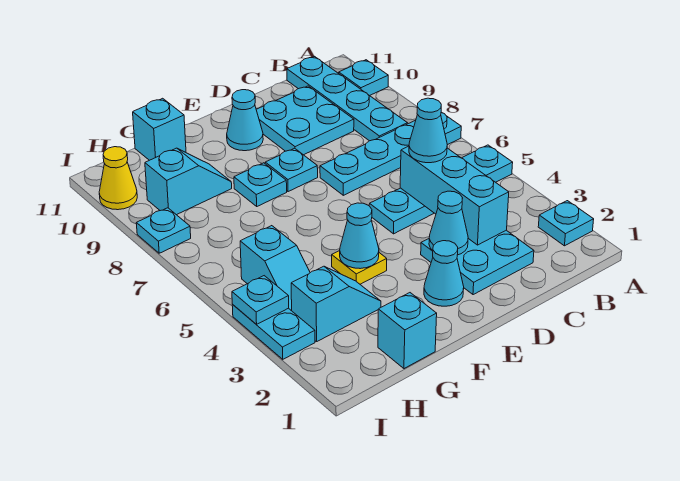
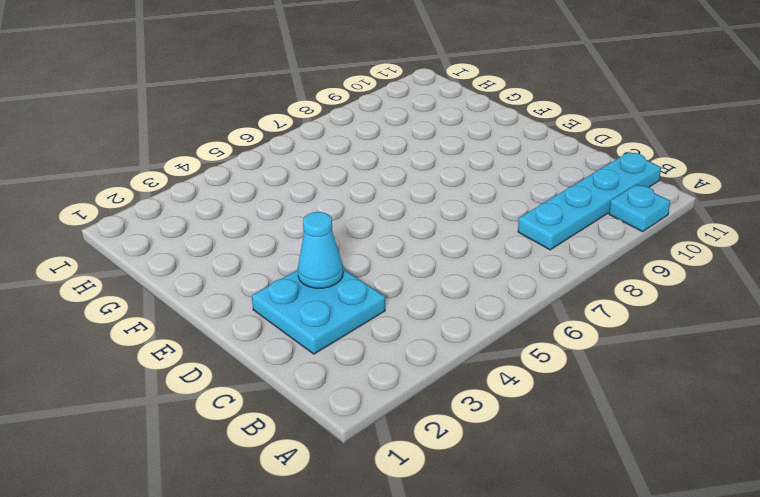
none -> cyan 1x1 plate [538,201,594,246]
none -> cyan 1x4 plate [369,145,513,234]
none -> cyan 1x4 plate [320,112,461,195]

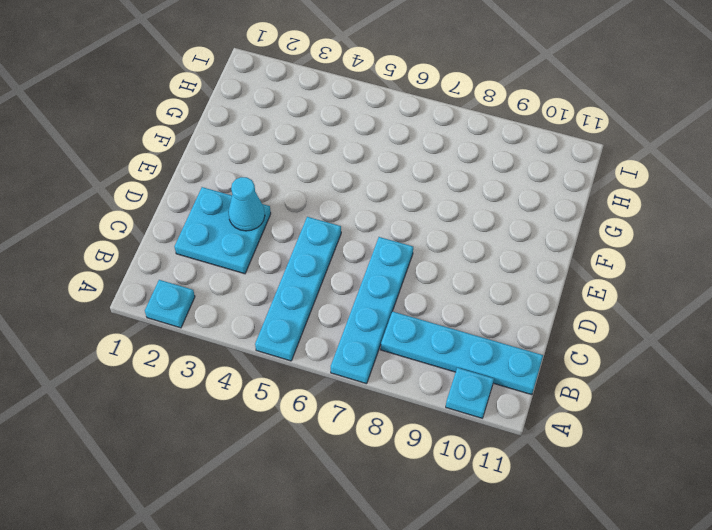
none -> cyan 2x2 plate [256,86,354,155]
none -> cyan 1x1 cone [424,241,464,306]
none -> cyan 1x1 plate [265,148,318,192]

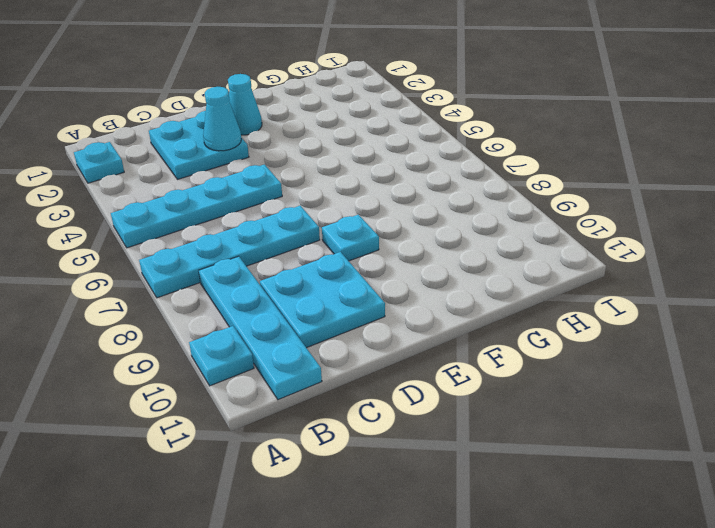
none -> cyan 1x1 cone [227,90,263,151]
none -> yellow 1x1 plate [332,251,387,284]
none -> cyan 1x1 plate [234,163,287,206]

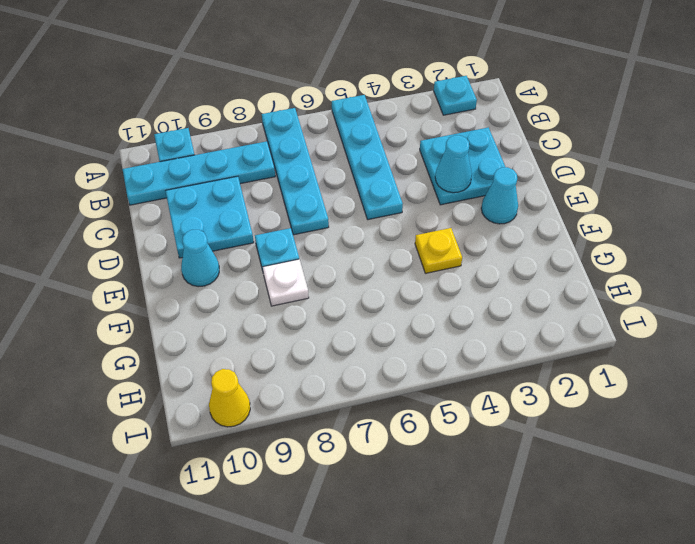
white 1x1 plate [263,259,309,306] -> cyan 1x1 plate [234,163,287,206]
none -> cyan 1x1 brick [378,293,437,369]
none -> cyan 1x2 slope [291,266,381,342]
none -> cyan 1x2 slope [145,148,232,215]

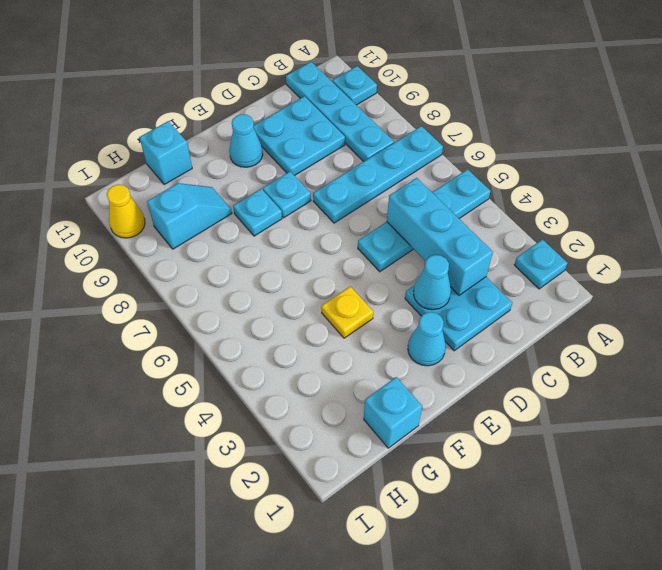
none -> cyan 1x2 slope [291,266,381,342]
none -> cyan 1x2 slope [240,226,310,311]
none -> cyan 1x2 plate [232,305,315,359]

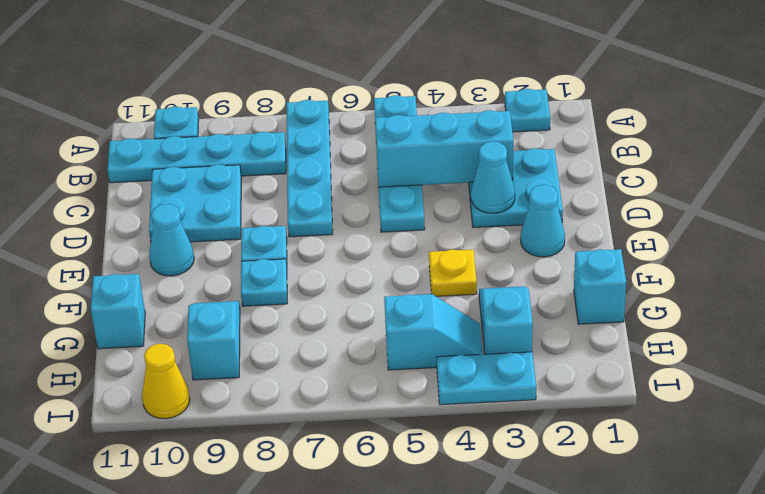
none -> cyan 1x1 plate [136,208,191,253]
none -> cyan 1x1 cone [340,203,379,269]
none -> cyan 1x1 plate [232,276,289,324]

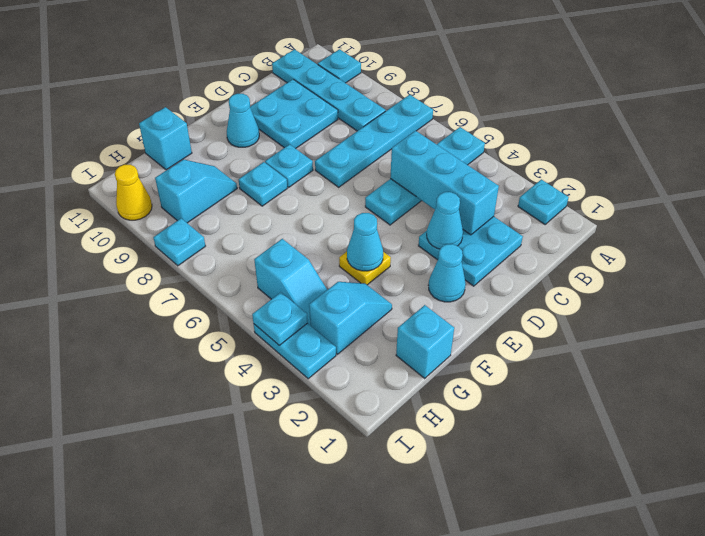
none -> cyan 1x1 cone [409,98,447,163]

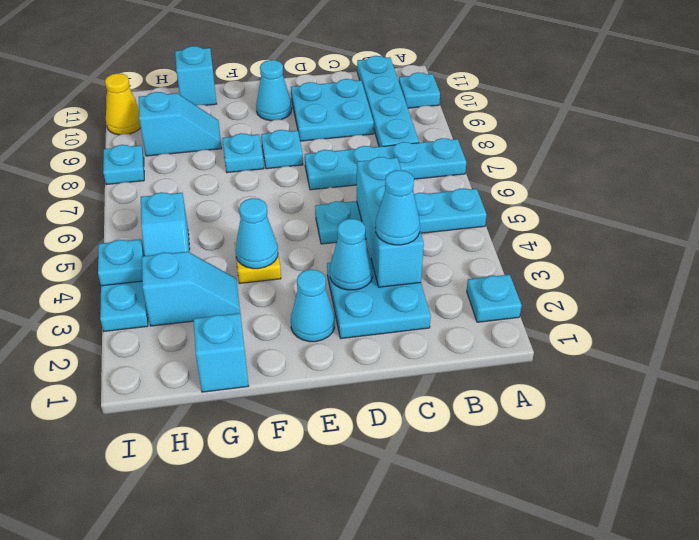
cyan 1x1 cone [375,170,420,245] -> cyan 1x1 cone moved to [409,98,447,163]

